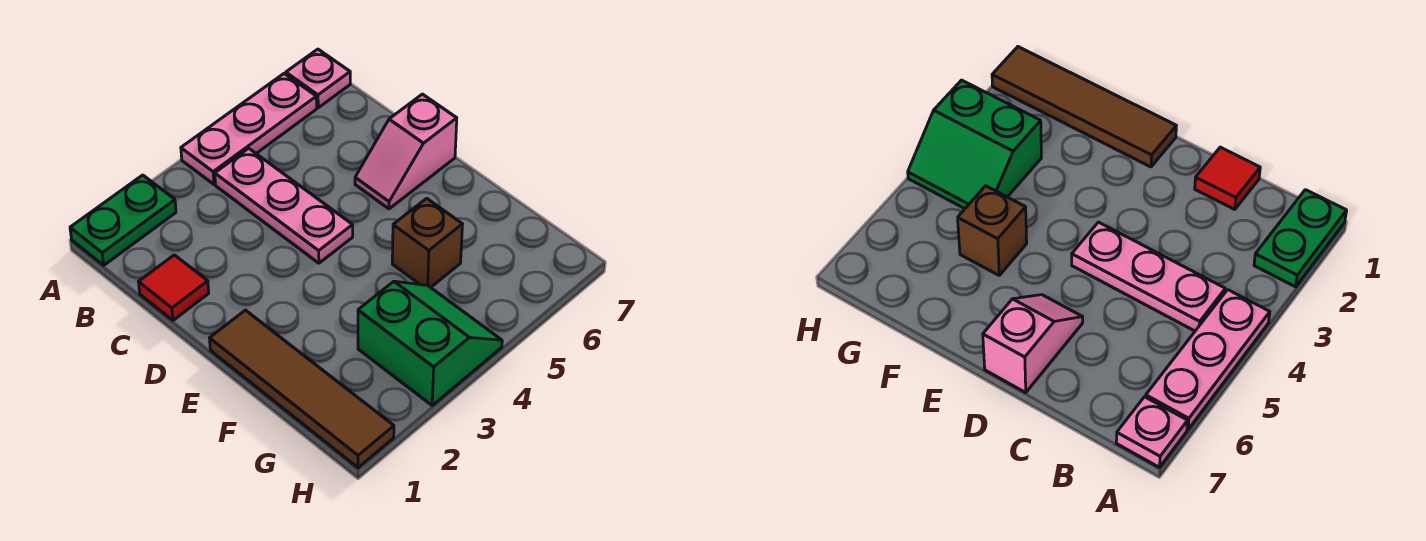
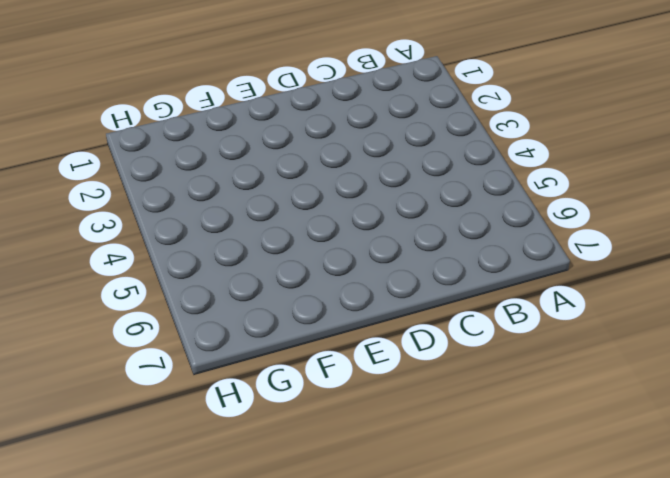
none -> green 1x2 plate [70,175,176,265]
none -> pink 1x3 plate [181,74,317,184]

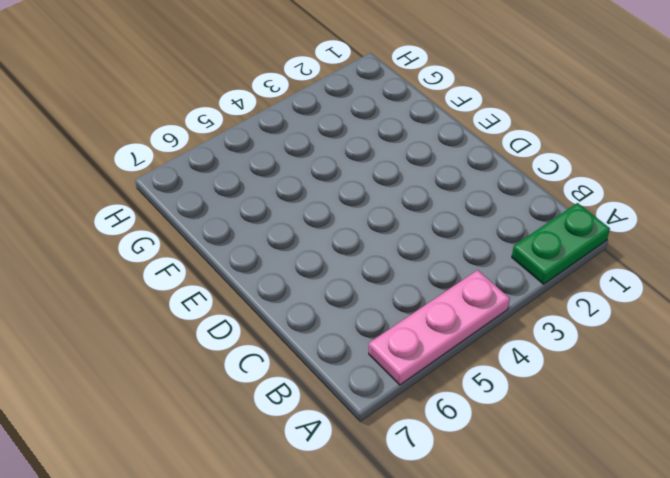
none -> pink 1x1 plate [286,49,350,108]
none -> pink 1x3 plate [215,148,353,263]

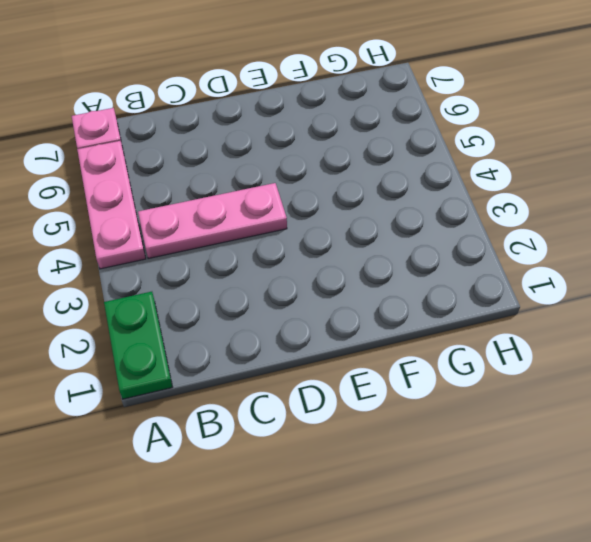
none -> red 1x1 tile [139,255,209,320]
none -> pink 1x2 slope [355,94,457,209]

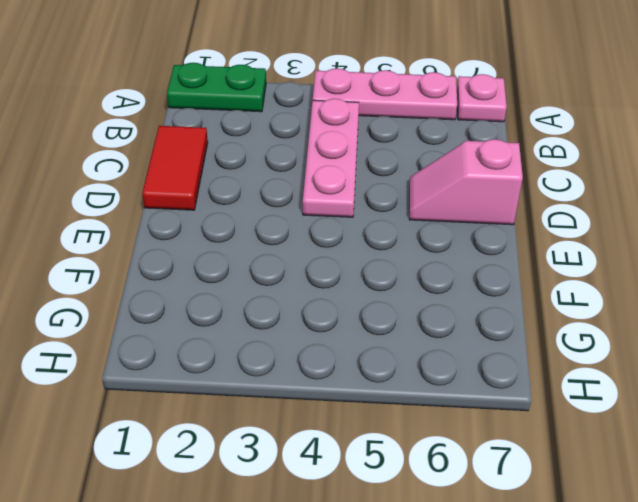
red 1x2 tile [142,126,208,210] -> red 1x1 tile [139,255,209,320]
none -> brown 1x4 tile [210,310,394,468]
none -> brown 1x1 brick [392,198,462,287]

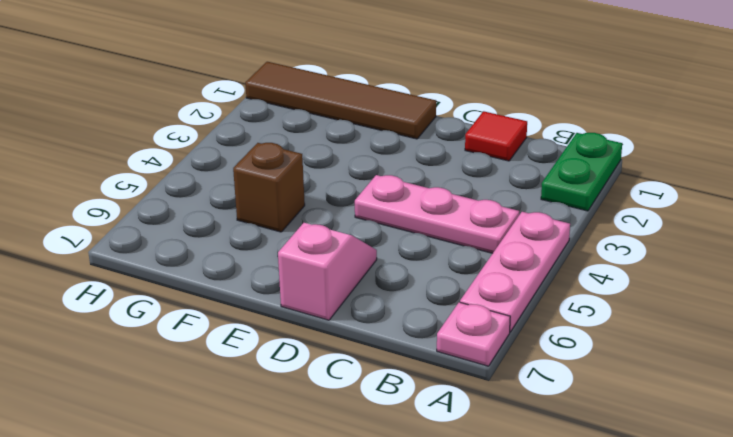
none -> green 2x2 slope [358,281,502,405]

